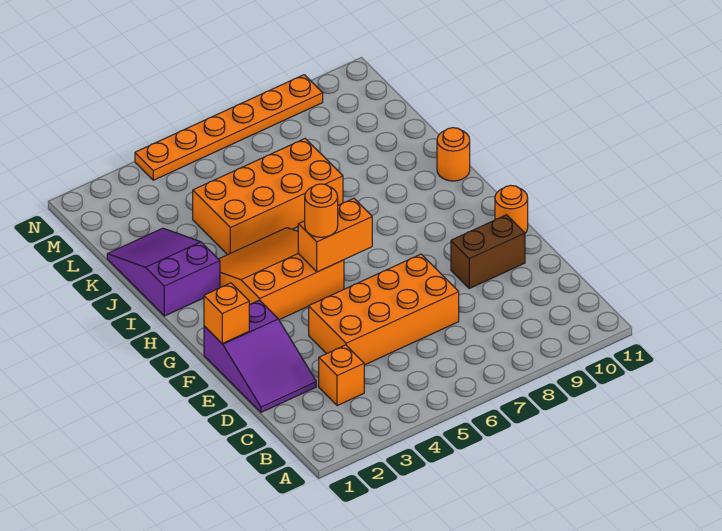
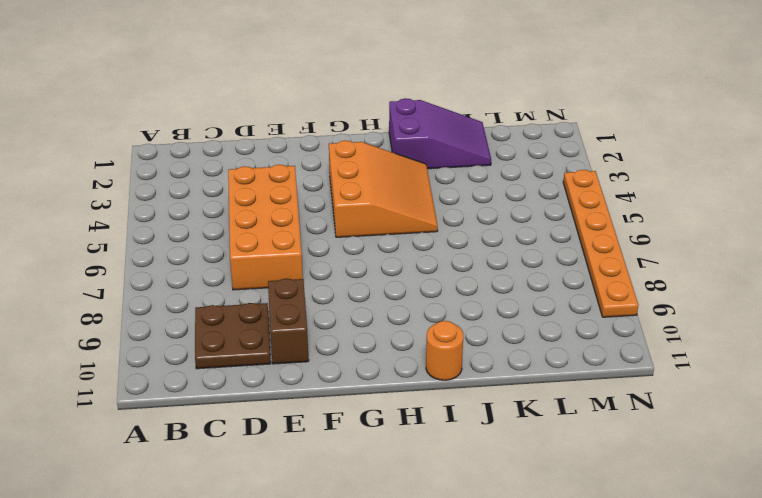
brown 2x2 plate [195,303,271,369] -> none
none -> orange 1x1 brick [319,345,364,406]
none -> purple 2x3 slope [204,300,316,412]
none -> orange 1x1 round brick [495,185,528,233]

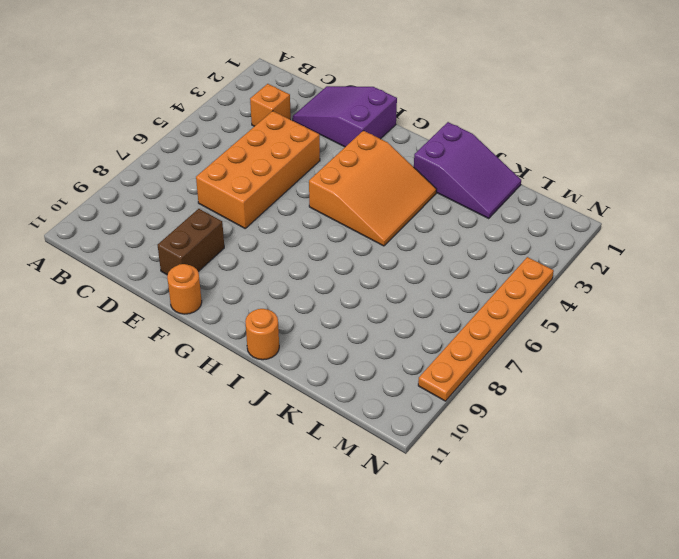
none -> orange 2x4 brick [193,139,343,255]
none -> orange 1x1 brick [204,283,249,343]
none -> orange 1x2 brick [298,198,372,272]

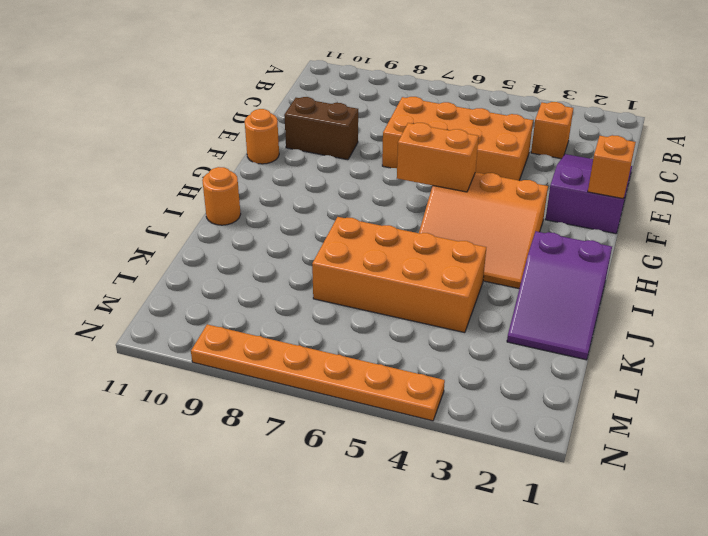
none -> orange 1x1 round brick [305,184,338,237]

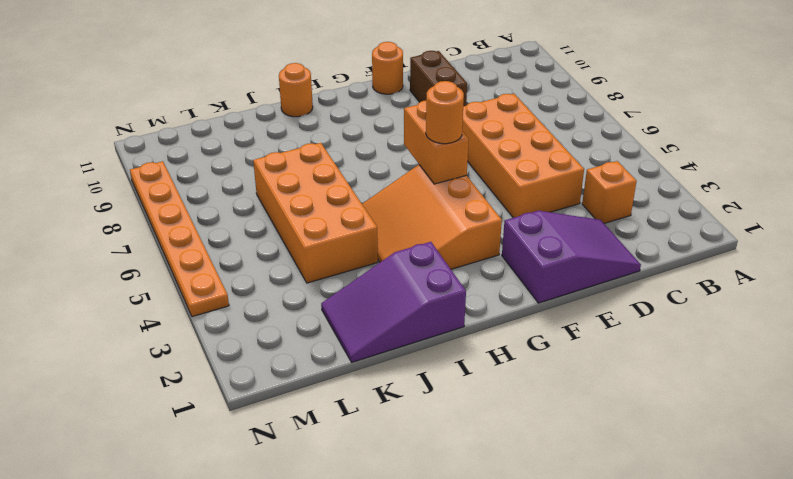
none -> orange 1x1 brick [204,283,249,343]

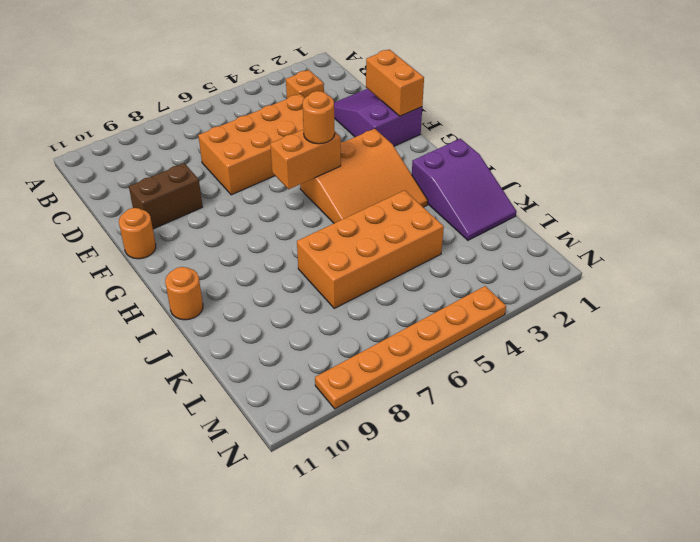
orange 1x2 brick [366,49,424,116] -> orange 1x1 brick [204,283,249,343]

